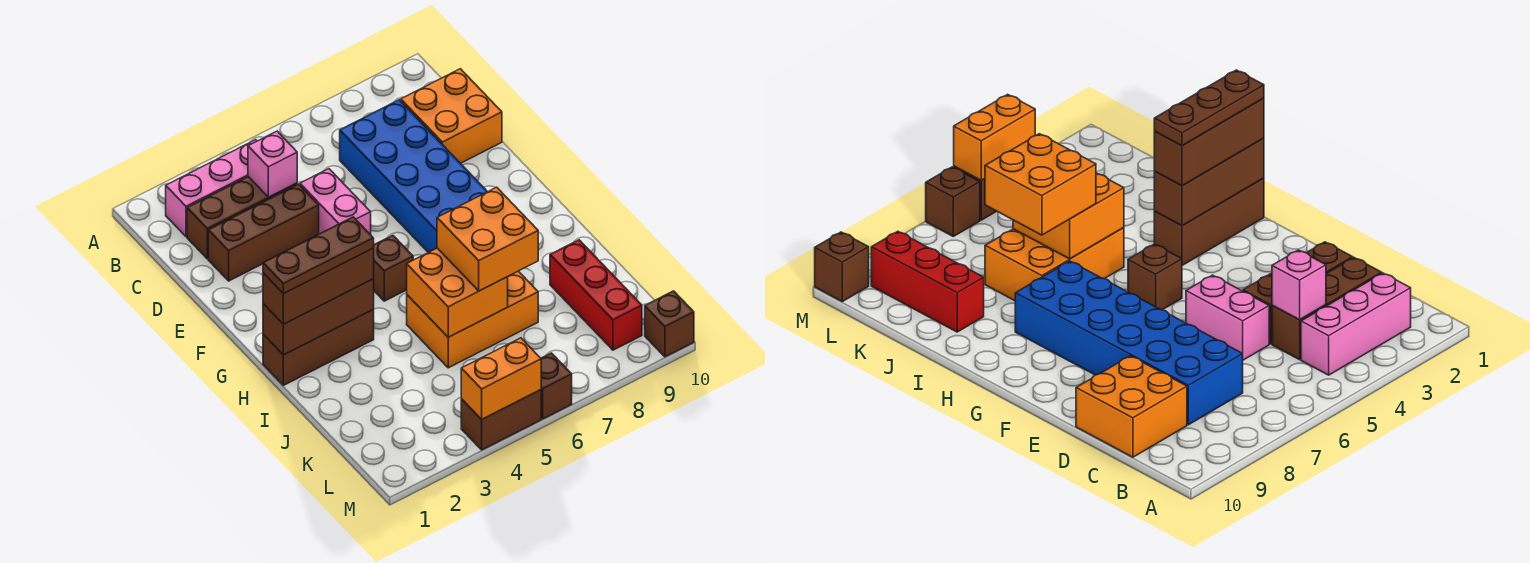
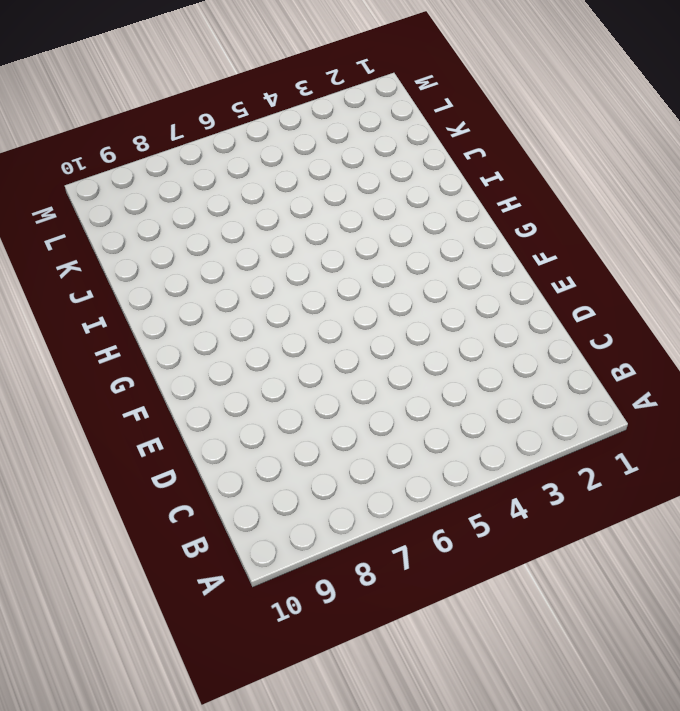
none -> pink 1x3 brick [166,140,257,237]
none -> brown 1x3 brick [187,177,297,259]
none -> blue 2x6 brick [340,100,487,253]

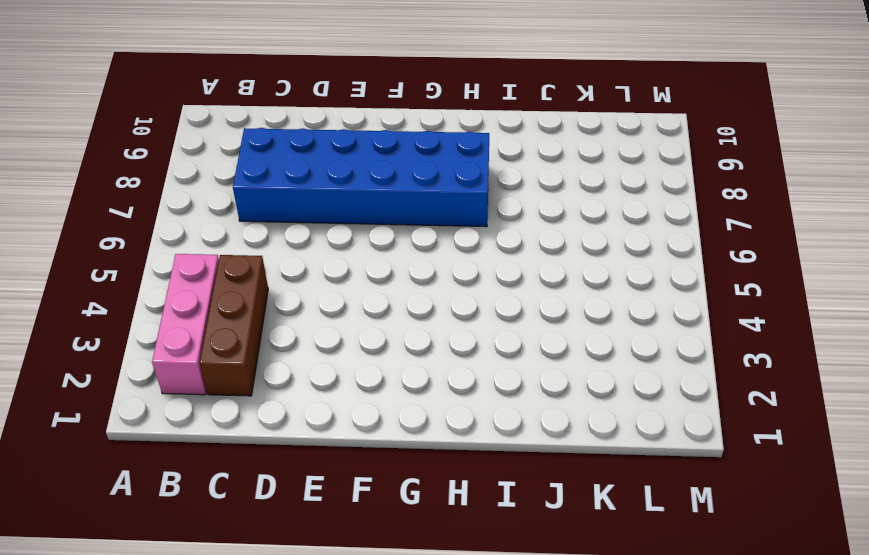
none -> orange 2x2 brick [401,69,502,163]
none -> brown 1x3 brick [208,184,319,281]
none -> pink 1x2 brick [300,169,371,235]

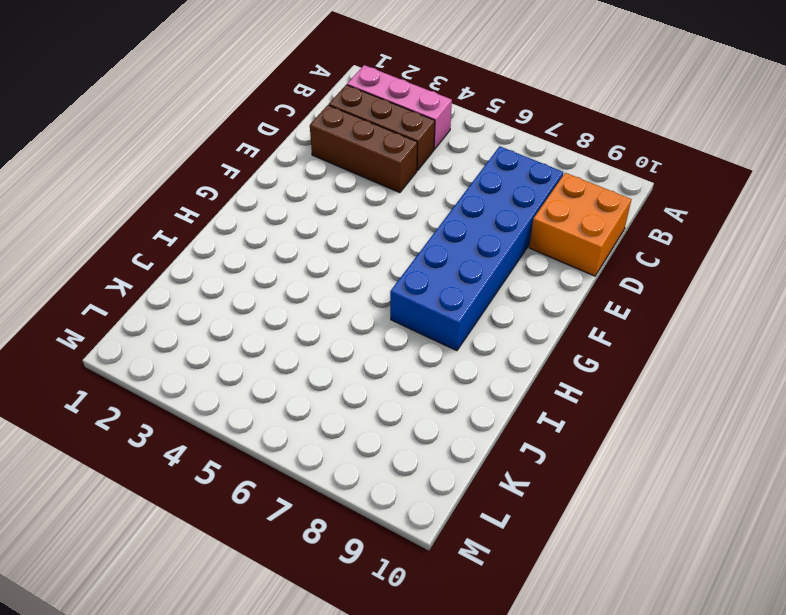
none -> pink 1x2 brick [300,169,371,235]
none -> brown 1x1 brick [374,235,413,301]
none -> brown 1x3 brick [263,310,374,385]

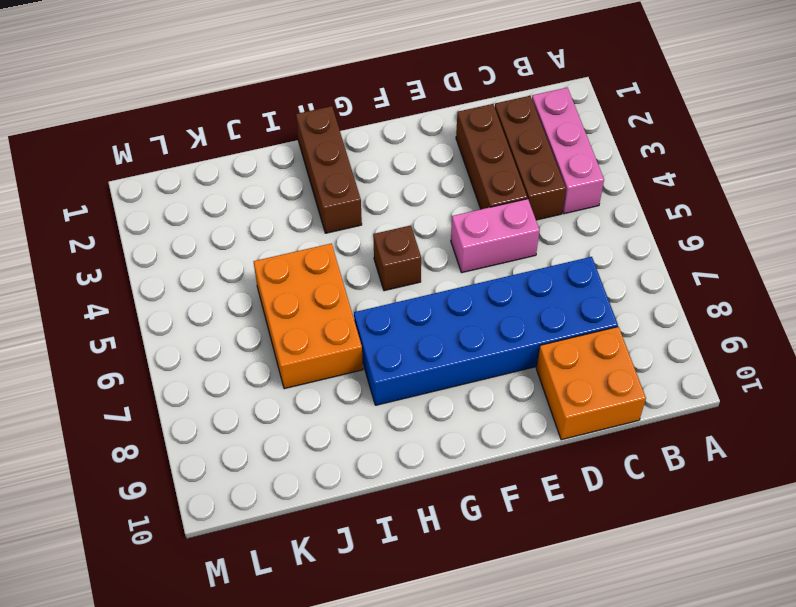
none -> red 1x3 brick [550,240,642,350]
none -> brown 1x2 brick [461,390,541,450]
none -> brown 1x1 brick [541,353,572,419]

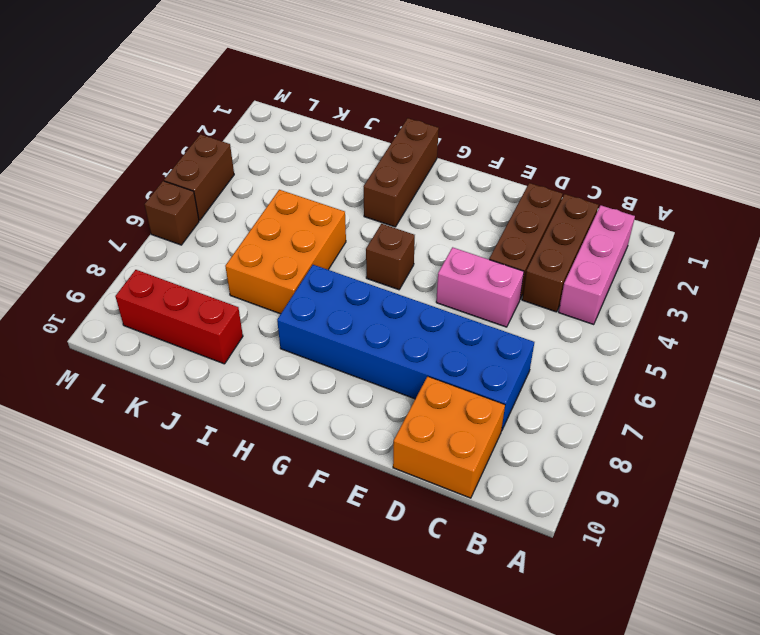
none -> brown 1x1 brick [645,291,694,357]
none -> pink 1x1 brick [248,131,297,197]
none -> brown 1x3 brick [263,279,374,355]

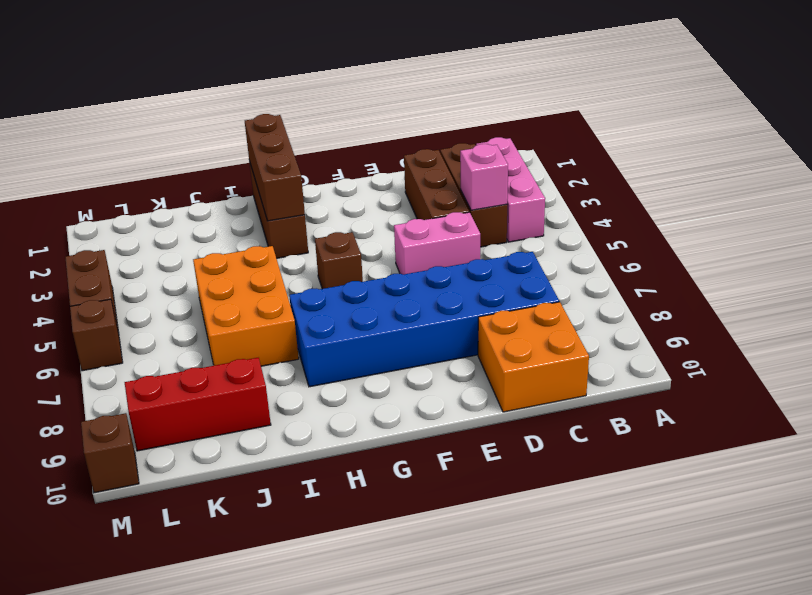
none -> orange 2x2 brick [407,248,508,337]
none -> orange 1x2 brick [461,338,541,419]
none -> brown 1x3 brick [263,248,374,324]

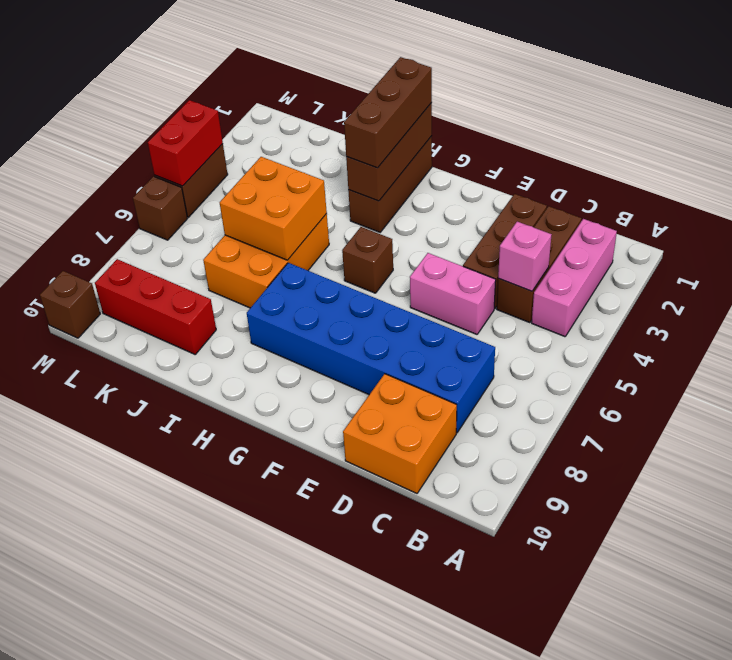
red 1x2 brick [148,100,223,186] -> orange 1x2 brick [461,338,541,419]
none -> orange 2x2 brick [437,187,538,291]
none -> brown 1x3 plate [263,217,374,294]

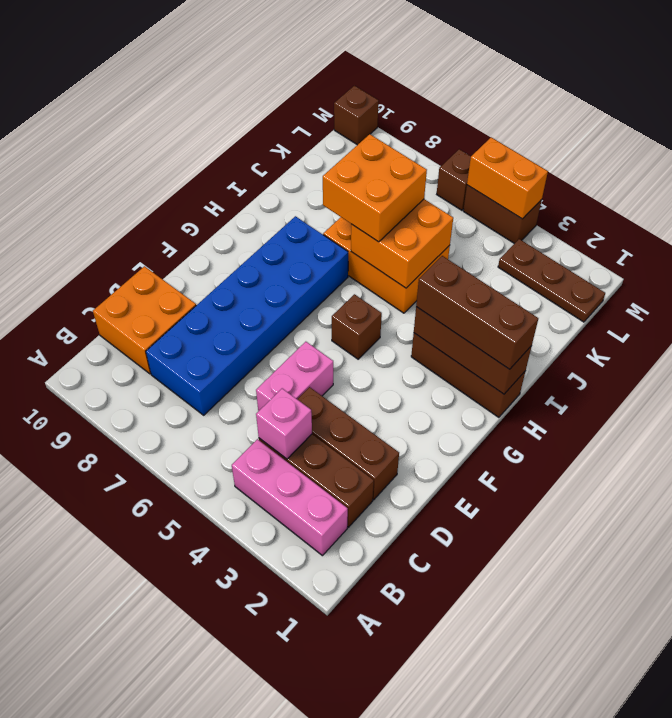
brown 1x3 plate [498,239,605,322] -> brown 1x3 plate moved to [263,217,374,294]
none -> red 1x3 brick [550,240,642,350]

